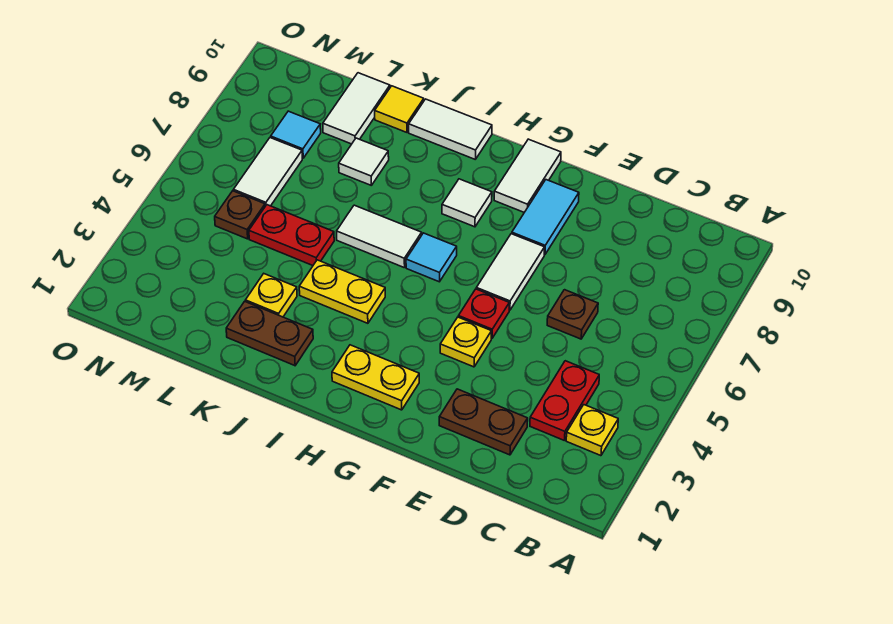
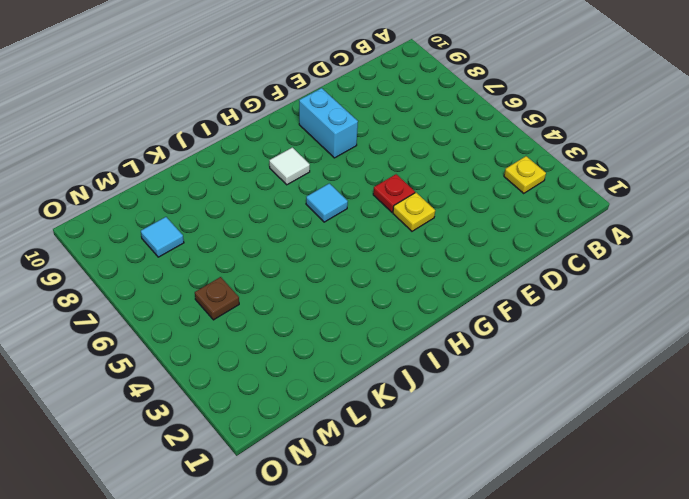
cyan 1x2 brick [299,88,358,158] -> cyan 1x2 tile [512,180,579,255]
none -> red 1x2 plate [530,361,599,441]
none -> brown 1x2 plate [439,389,528,455]
none -> brown 1x1 plate [547,290,598,339]

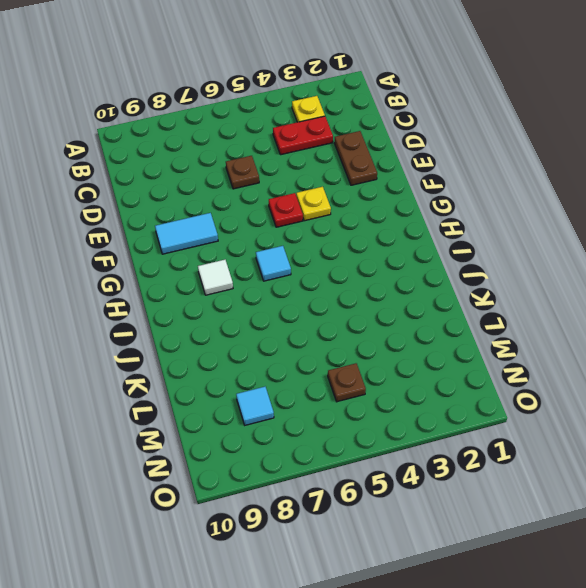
none -> white 1x2 tile [476,234,544,310]
none -> yellow 1x2 plate [332,345,419,410]
none -> white 1x2 tile [494,139,561,212]

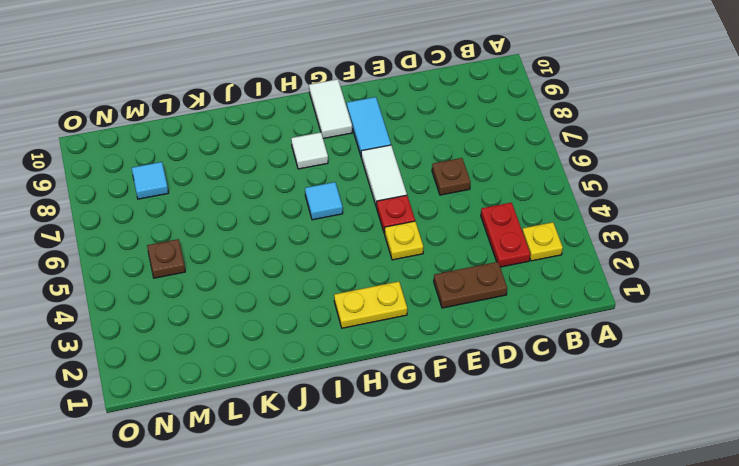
none -> yellow 1x2 plate [299,260,385,323]
none -> white 1x2 tile [337,205,422,268]
none -> white 1x2 tile [409,99,492,159]

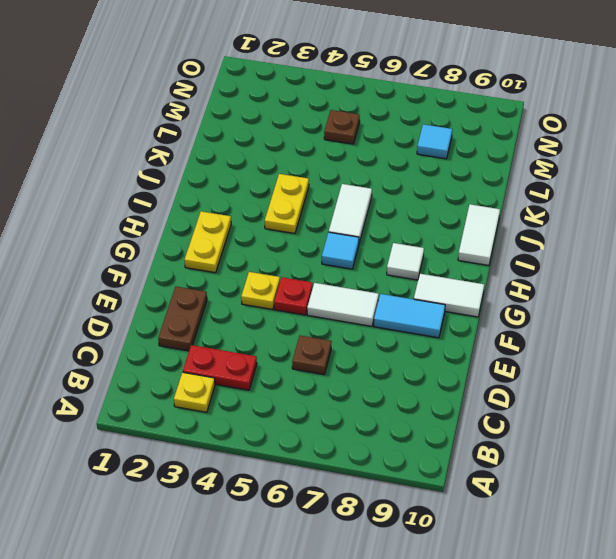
none -> brown 1x2 plate [226,301,313,366]
none -> yellow 1x1 plate [245,274,297,317]
none -> red 1x2 plate [249,205,334,265]

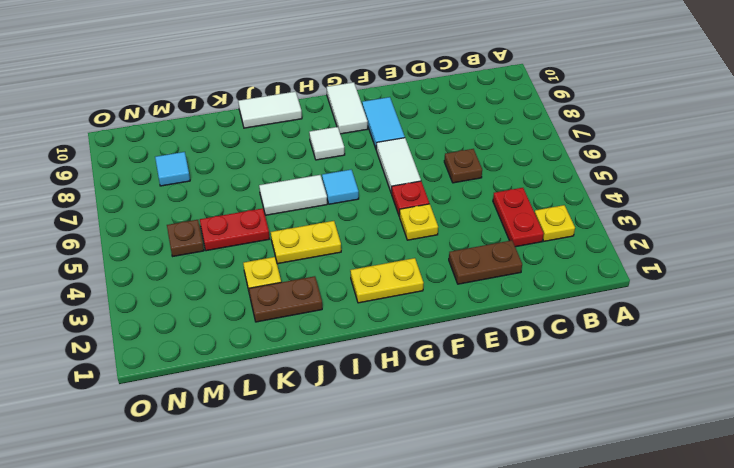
none -> white 1x1 tile [339,138,389,186]
none -> yellow 1x1 tile [375,86,424,132]
none -> white 1x2 tile [323,73,390,144]

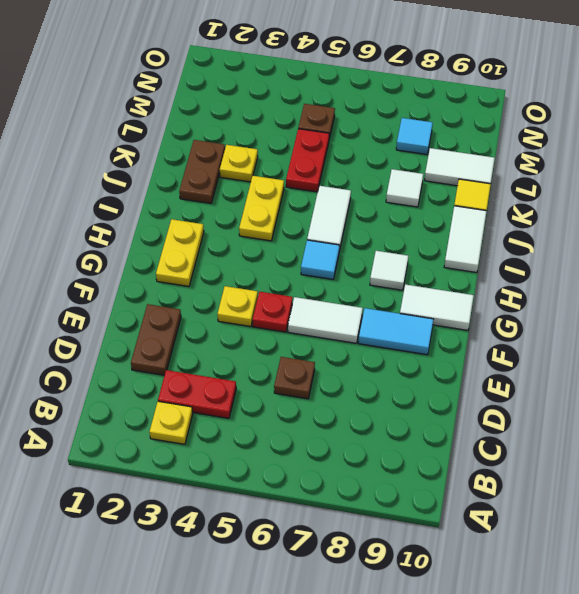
none -> white 1x2 tile [234,138,302,206]

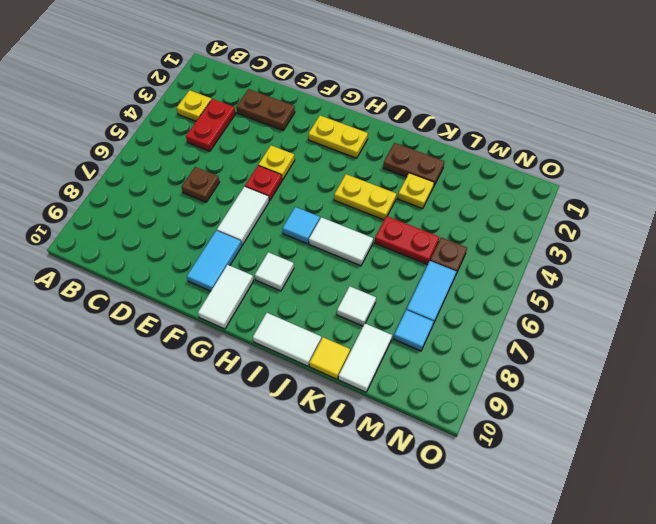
cyan 1x2 tile [407,261,457,324] -> white 1x2 tile [234,138,302,206]

